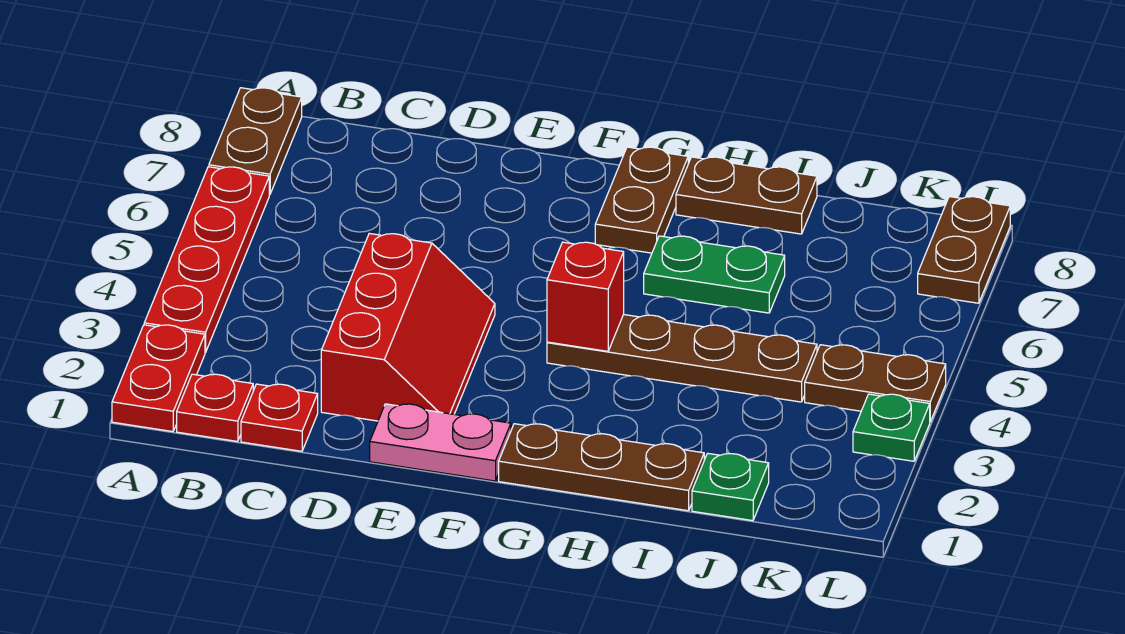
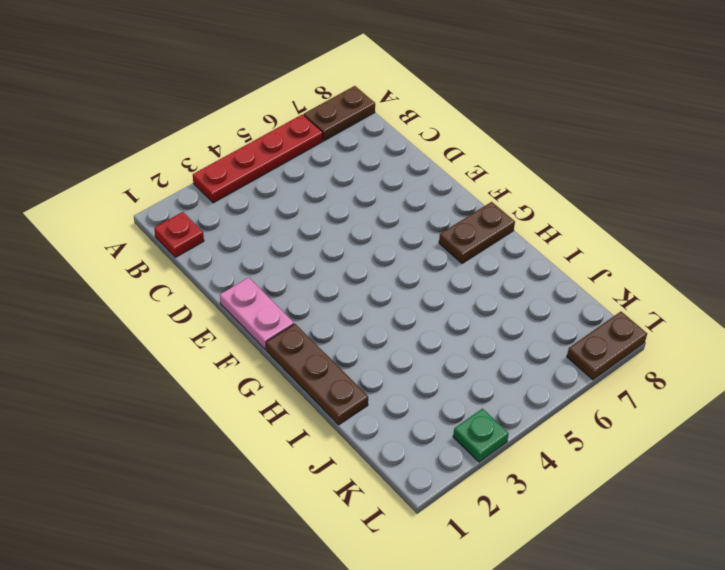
none -> red 1x2 plate [112,325,205,432]
none -> red 1x1 plate [241,384,318,451]
none -> red 2x3 slope [321,233,495,421]

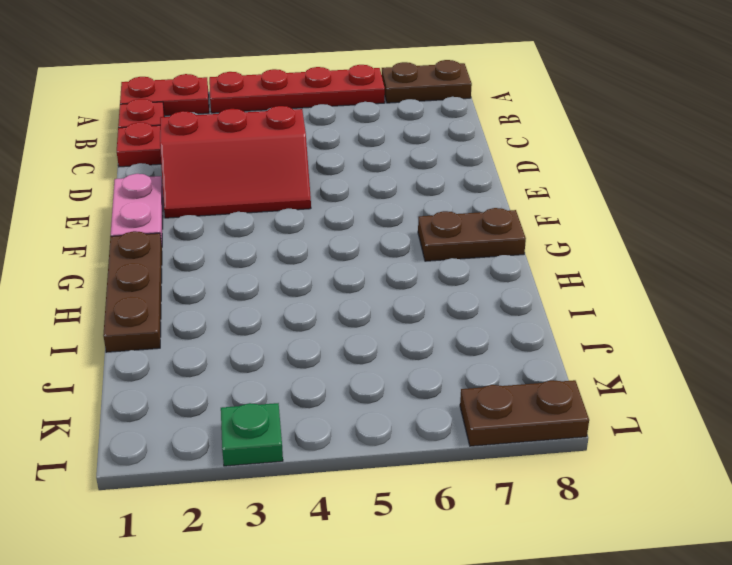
none -> brown 1x4 plate [547,315,817,402]
none -> green 1x2 plate [644,236,785,313]
none -> brown 1x2 plate [676,157,817,234]

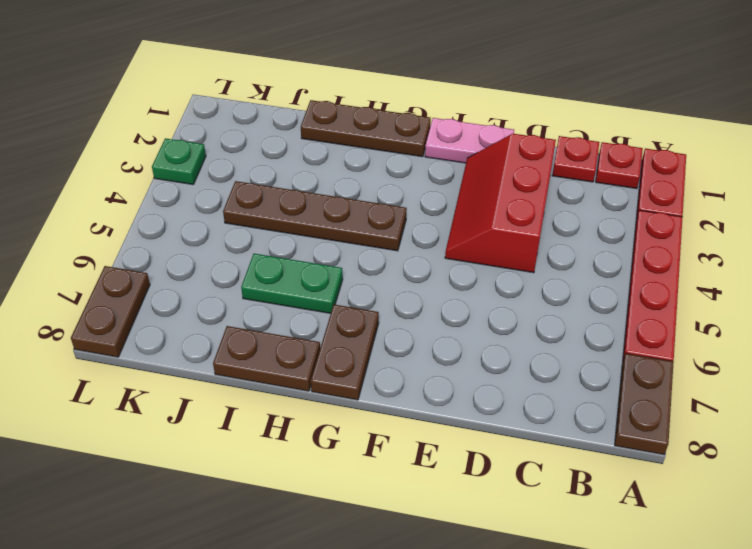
none -> green 1x1 plate [692,453,769,521]
none -> brown 1x2 plate [805,345,946,422]
none -> red 1x1 brick [547,242,624,351]

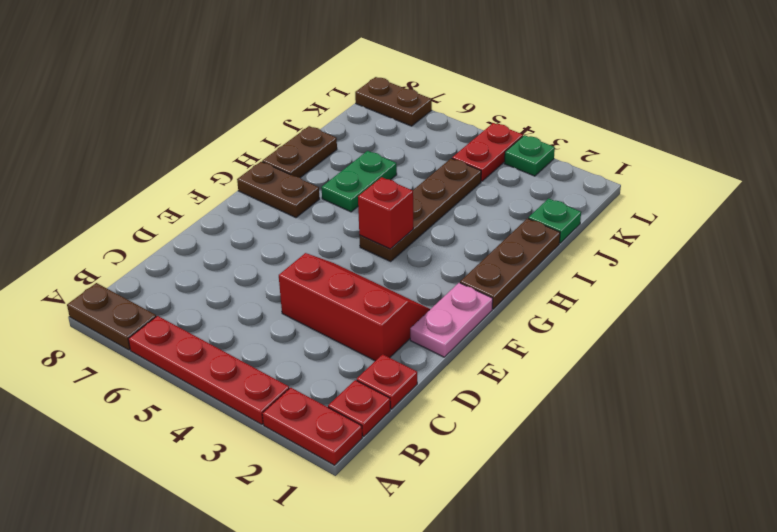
red 1x2 plate [452,123,523,181] -> brown 1x2 plate [805,345,946,422]

